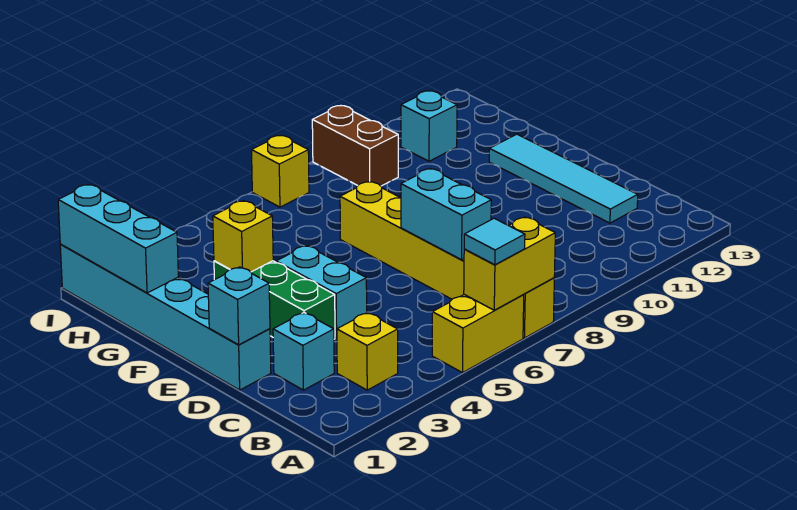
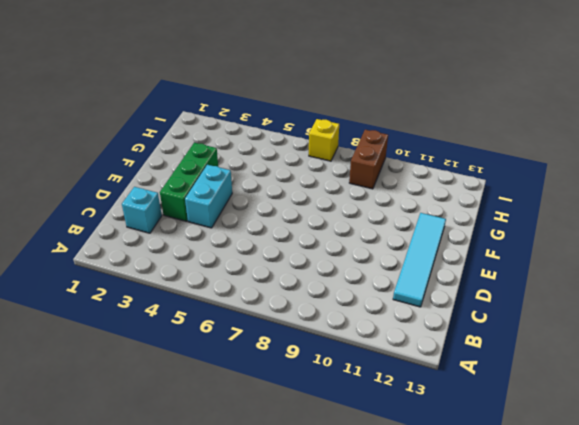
none -> yellow 1x2 brick [432,295,524,373]
none -> yellow 1x6 brick [340,181,554,338]
none -> yellow 1x1 brick [337,313,398,390]

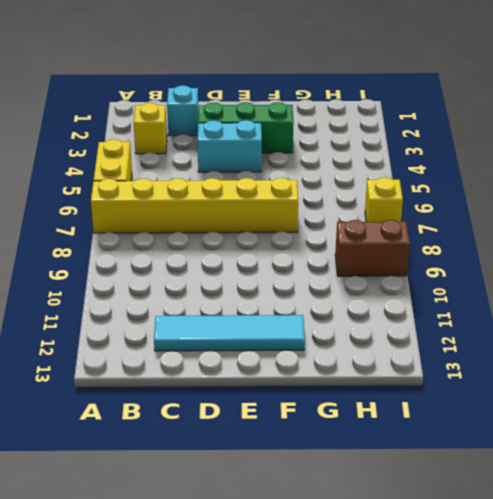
none -> cyan 1x6 brick [60,245,271,390]
none -> cyan 1x1 brick [401,91,457,161]
none -> yellow 1x2 brick [464,217,555,310]

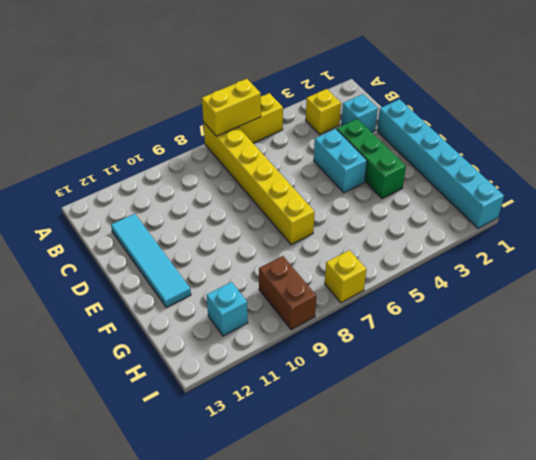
none -> cyan 1x2 brick [401,169,491,260]
none -> cyan 1x1 brick [208,267,270,345]
none -> yellow 1x1 brick [213,201,273,272]

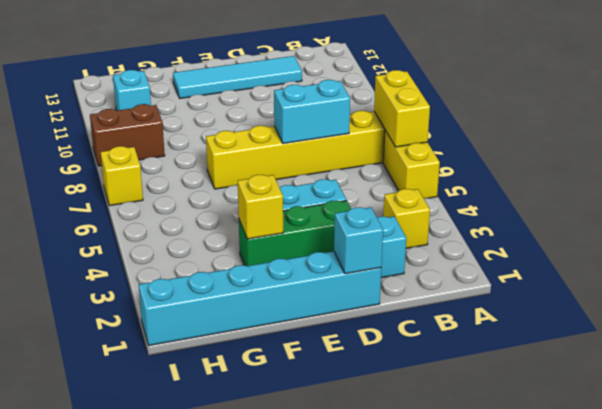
none -> cyan 1x3 brick [58,184,178,293]
none -> cyan 1x1 tile [464,218,525,265]

